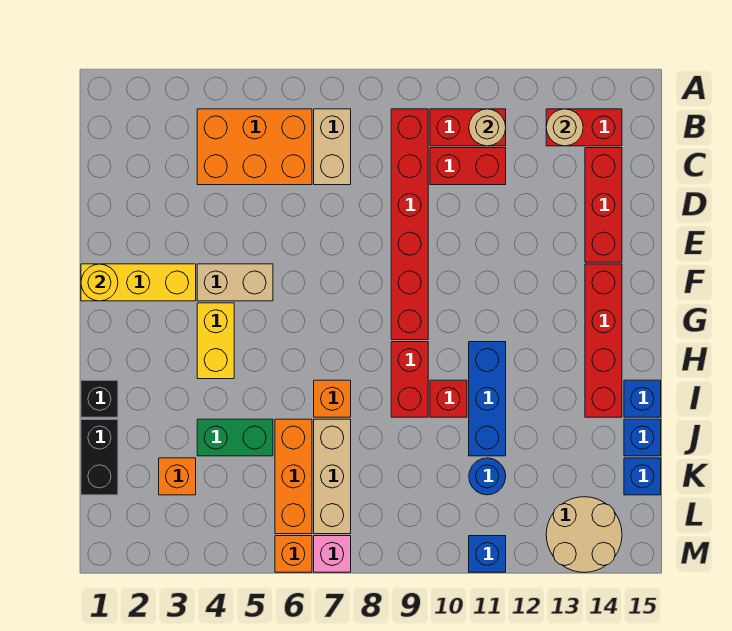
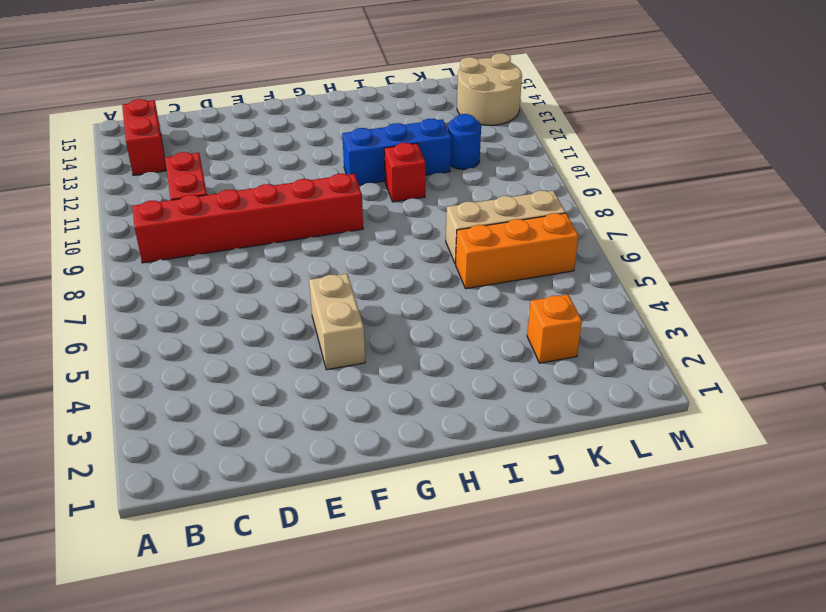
none -> orange 2x3 brick [197,109,312,185]
none -> tan 1x2 brick [314,109,351,185]
none -> red 1x2 brick [430,109,506,146]
none -> red 1x3 brick [585,148,622,262]

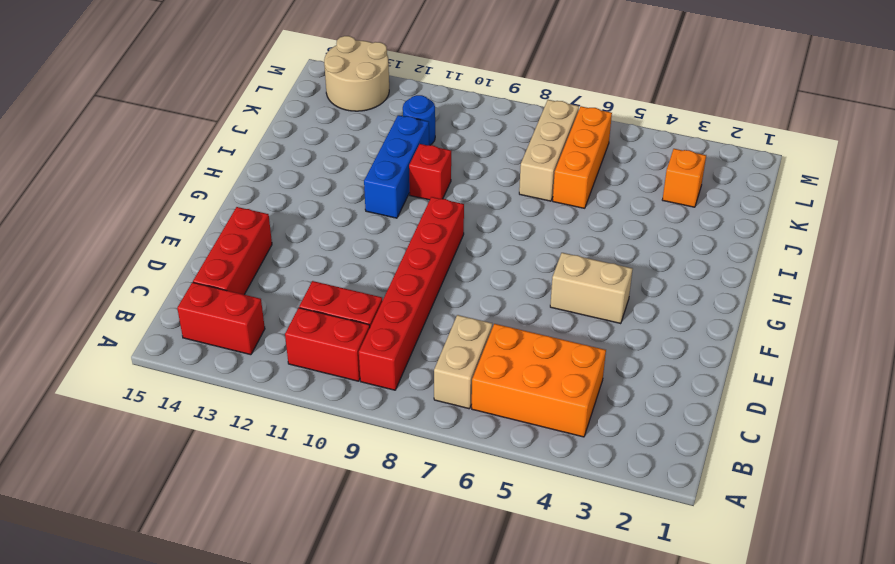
none -> yellow 1x3 brick [81,264,196,301]
none -> red 1x4 brick [585,264,622,417]
none -> yellow 1x2 brick [197,303,234,379]
none -> red 1x2 brick [391,342,428,417]

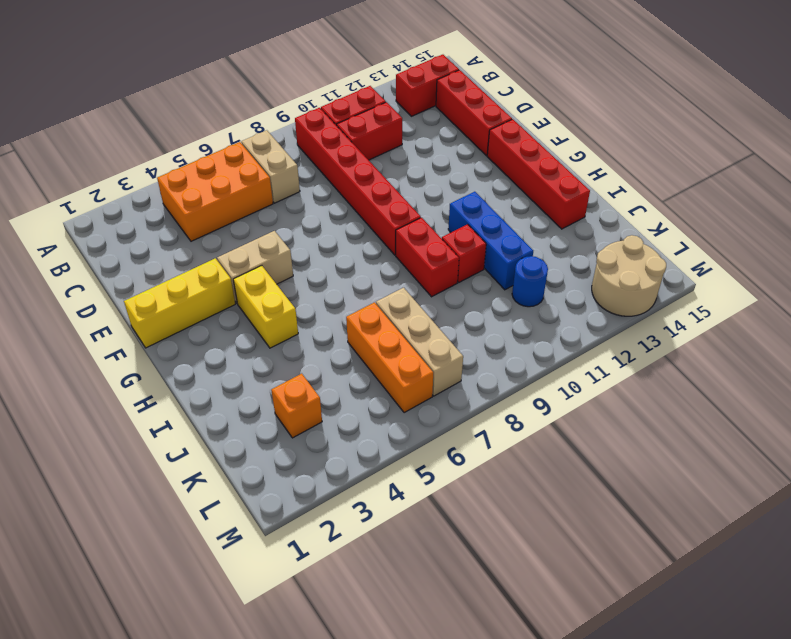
none -> black 1x1 brick [81,380,118,417]
none -> orange 1x1 brick [314,380,351,417]
none -> blue 1x1 brick [624,380,661,417]
none -> black 1x2 brick [81,419,118,495]

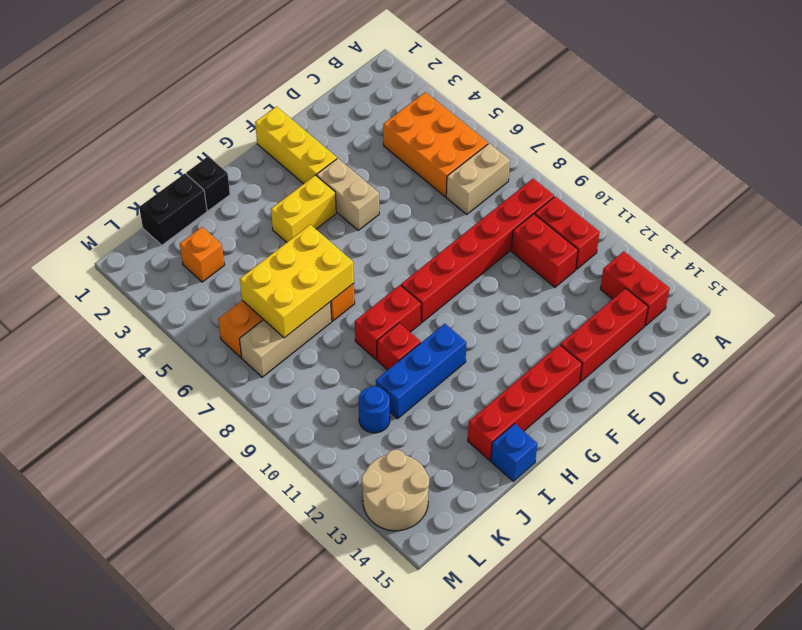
yellow 2x3 brick [240,225,354,338] -> none
none -> green 1x2 brick [197,419,273,456]
none -> blue 1x1 brick [624,419,661,456]
none -> blue 1x1 brick [624,458,661,495]
none -> orange 1x1 brick [275,536,312,572]

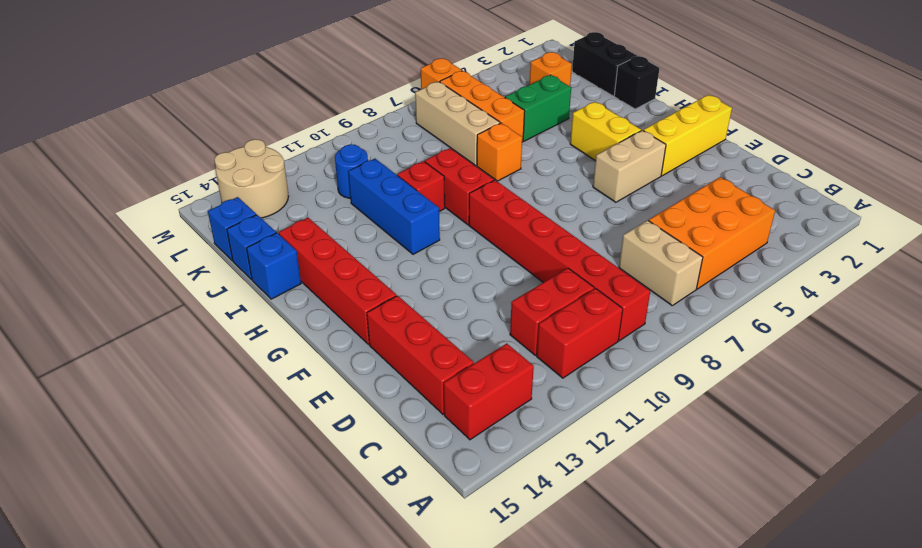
none -> pink 1x1 brick [314,536,351,572]
none -> blue 1x1 brick [469,536,506,572]
none -> tan 1x1 round brick [469,109,506,146]
none -> tan 1x1 round brick [546,109,583,146]

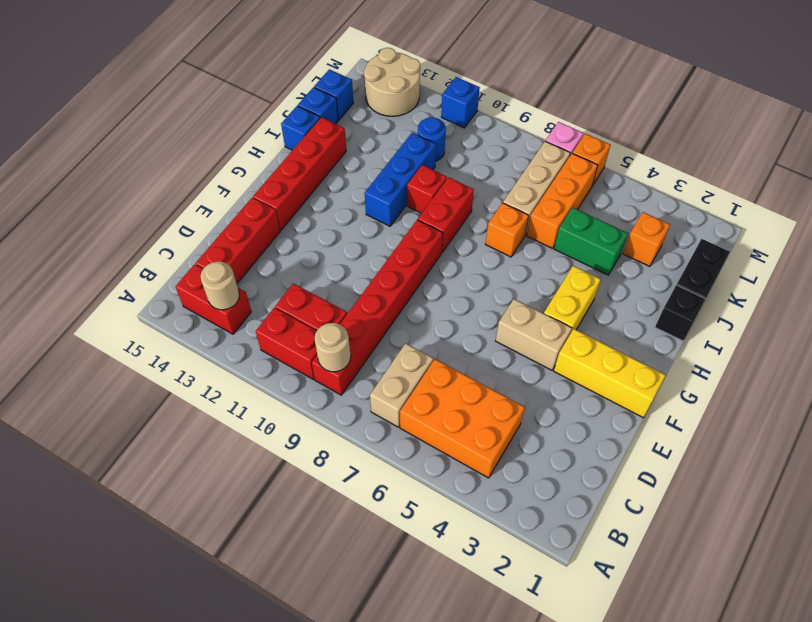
tan 1x1 round brick [315,323,351,372] -> tan 1x1 round brick moved to [469,109,506,146]
none -> yellow 1x1 round brick [81,264,118,301]

